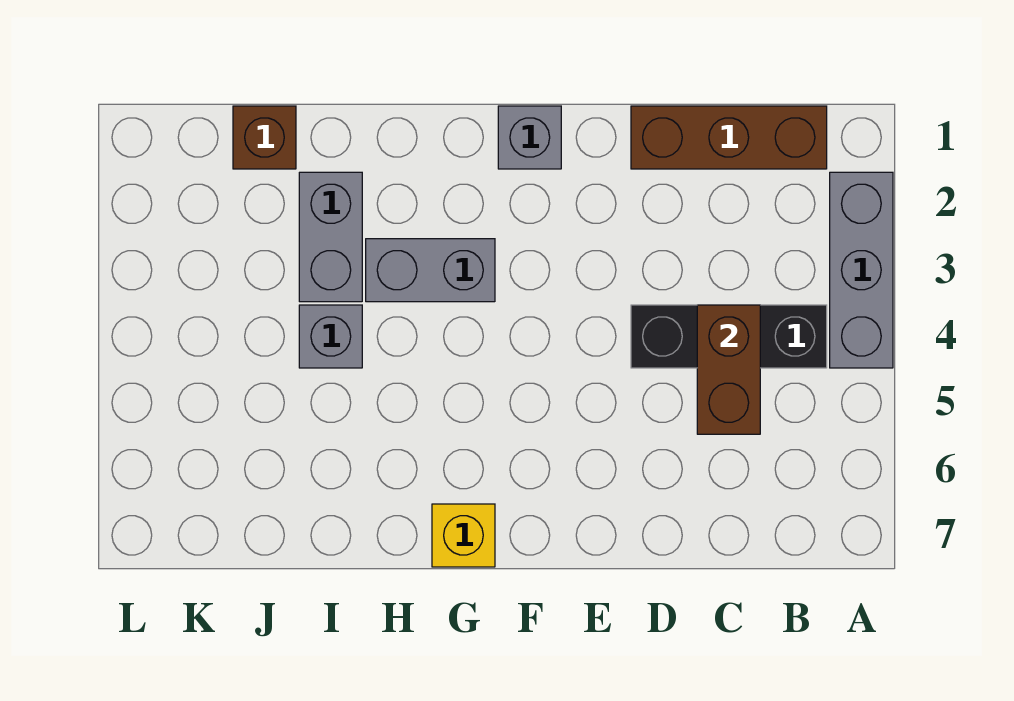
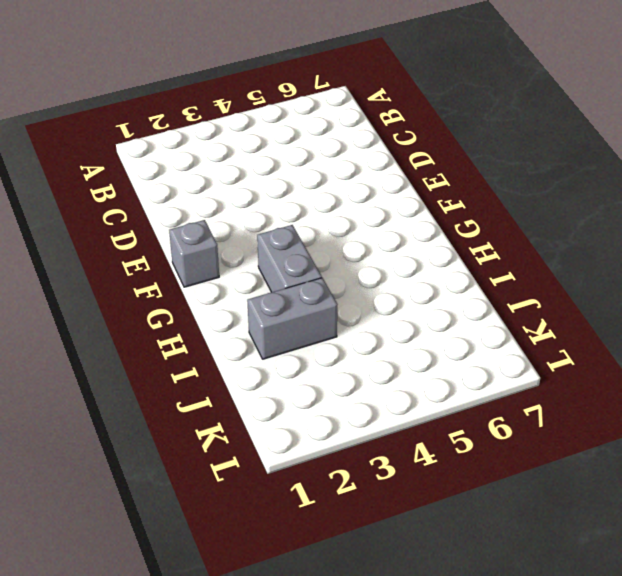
none -> grey 1x3 brick [830,172,893,368]
none -> brown 1x3 brick [631,106,827,169]

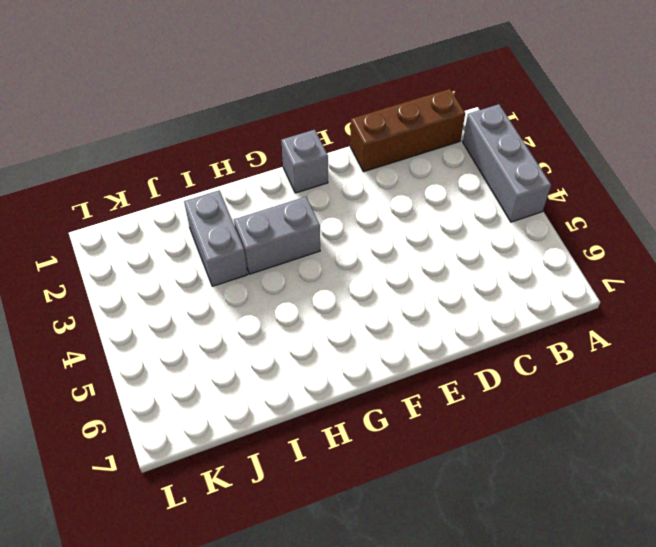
none -> black 1x3 brick [631,305,827,368]
none -> yellow 1x1 brick [432,504,495,567]

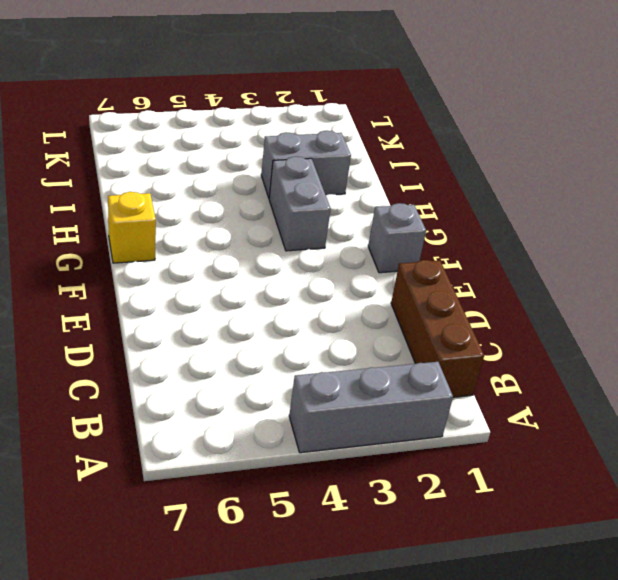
none -> black 1x3 brick [631,305,827,368]
none -> grey 1x1 brick [299,305,362,368]

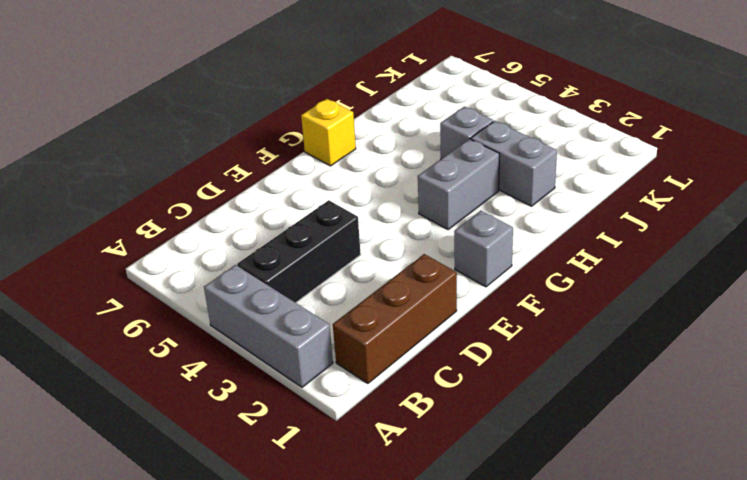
none -> brown 1x1 brick [233,106,296,169]
none -> brown 1x2 brick [697,305,760,434]

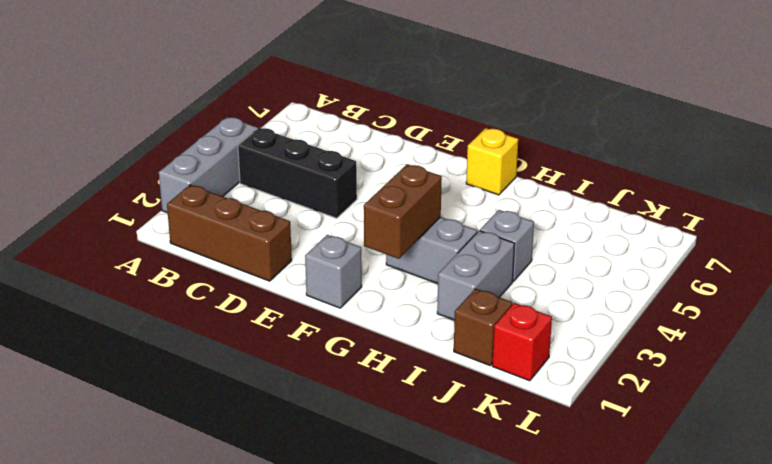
brown 1x2 brick [364,165,442,259] -> brown 1x2 brick moved to [697,305,760,434]
red 1x1 brick [492,303,552,381] -> none

